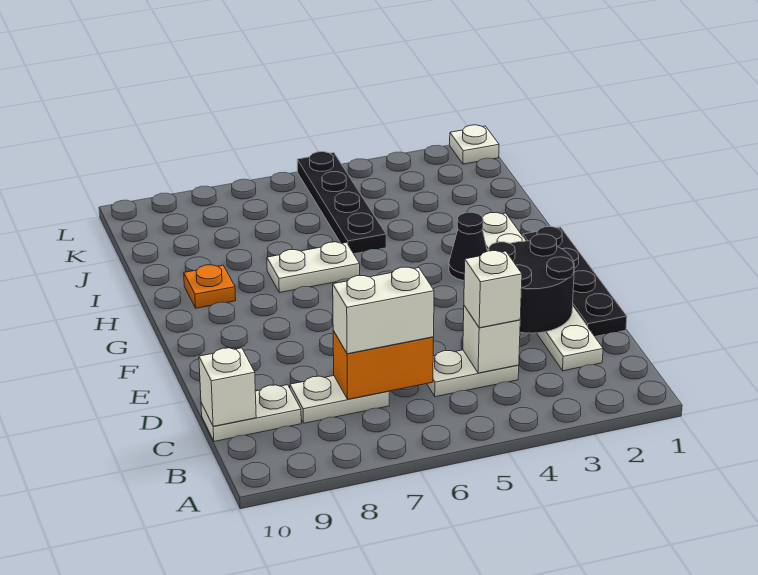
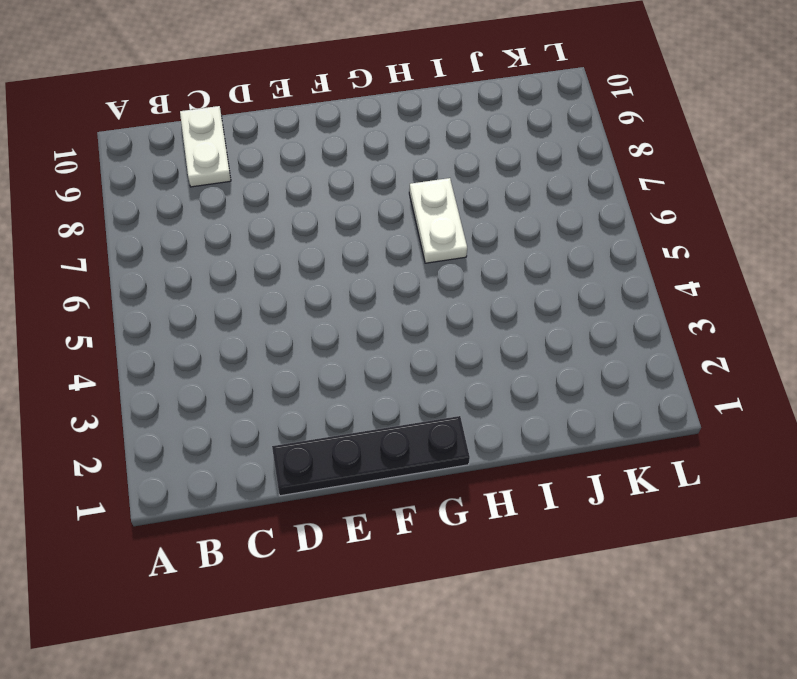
none -> white 1x6 plate [482,212,603,371]
none -> white 1x2 plate [427,350,519,397]
none -> white 1x2 plate [290,376,389,423]

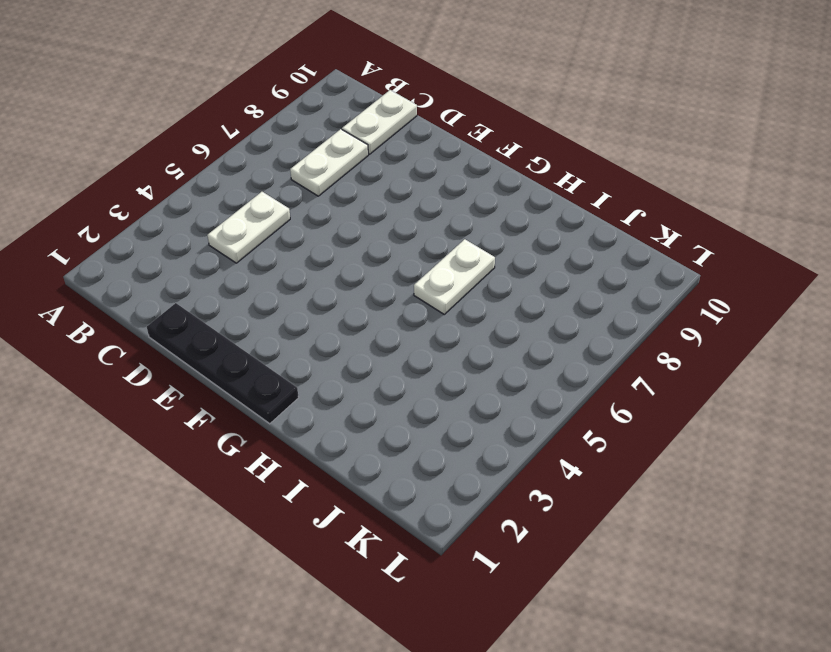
none -> white 1x6 plate [482,212,603,371]
none -> black 1x1 cone [449,212,487,281]
none -> orange 1x1 plate [184,265,236,308]

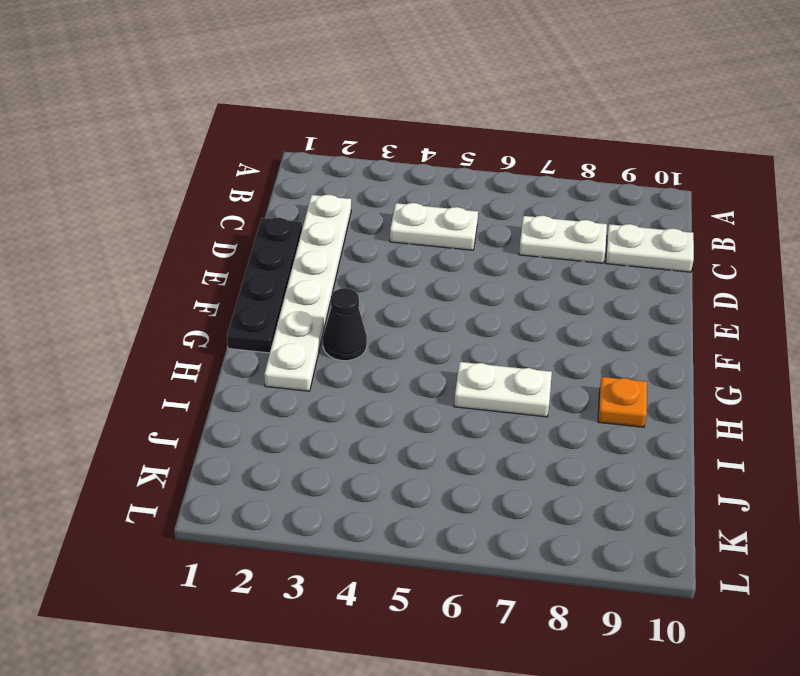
none -> black 1x4 plate [297,152,386,254]
none -> white 1x1 plate [450,125,499,164]
none -> white 1x1 brick [463,306,520,373]

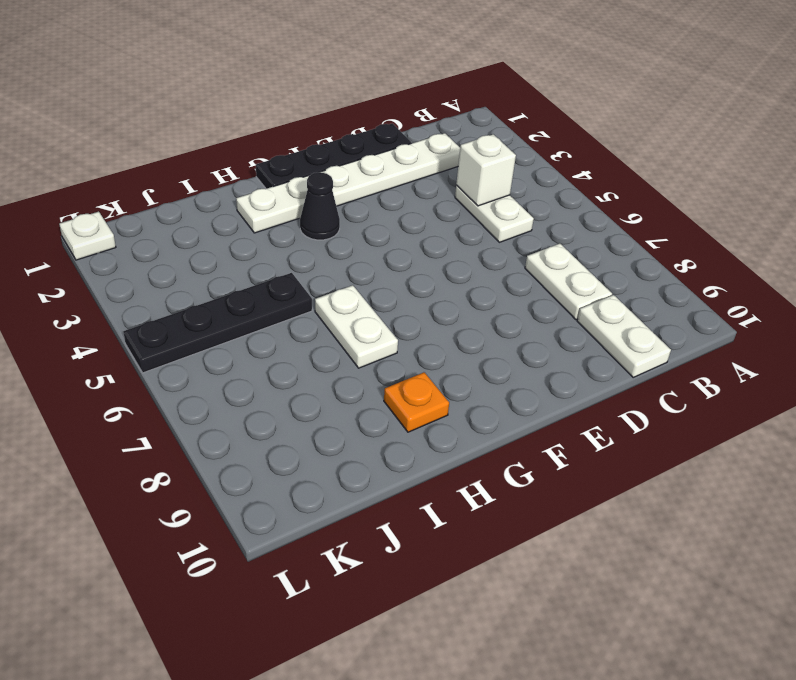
none -> orange 1x2 brick [333,331,434,399]
none -> white 1x1 brick [199,348,256,426]
none -> black 2x2 round brick [489,234,574,333]

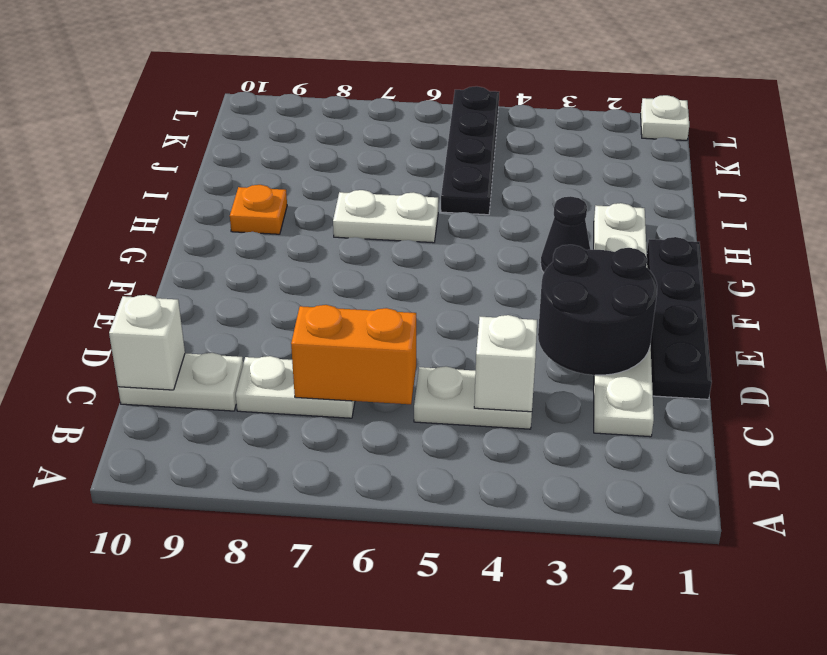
none -> white 1x1 brick [464,251,522,328]
none -> white 1x2 brick [333,267,434,354]

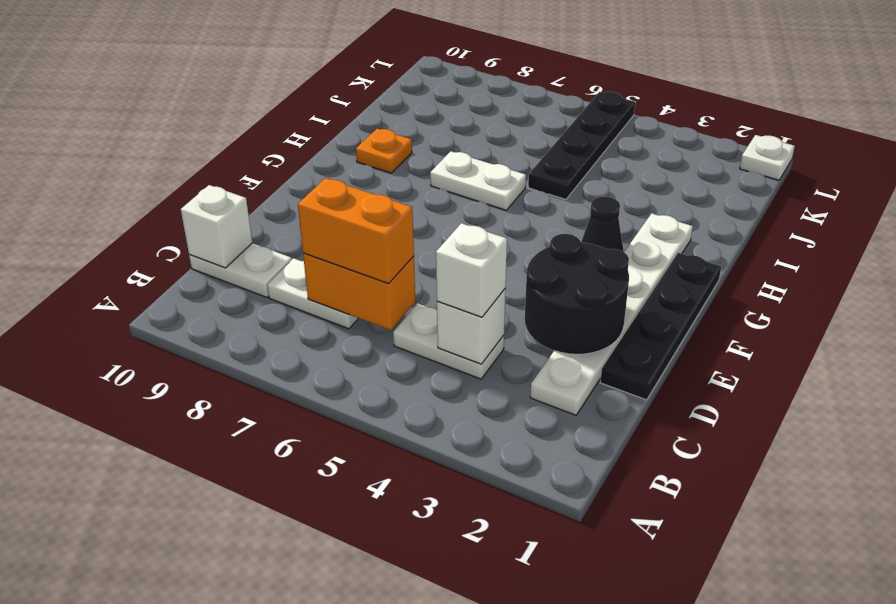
orange 1x2 brick [298,178,414,284] -> white 1x2 brick [333,267,434,354]

